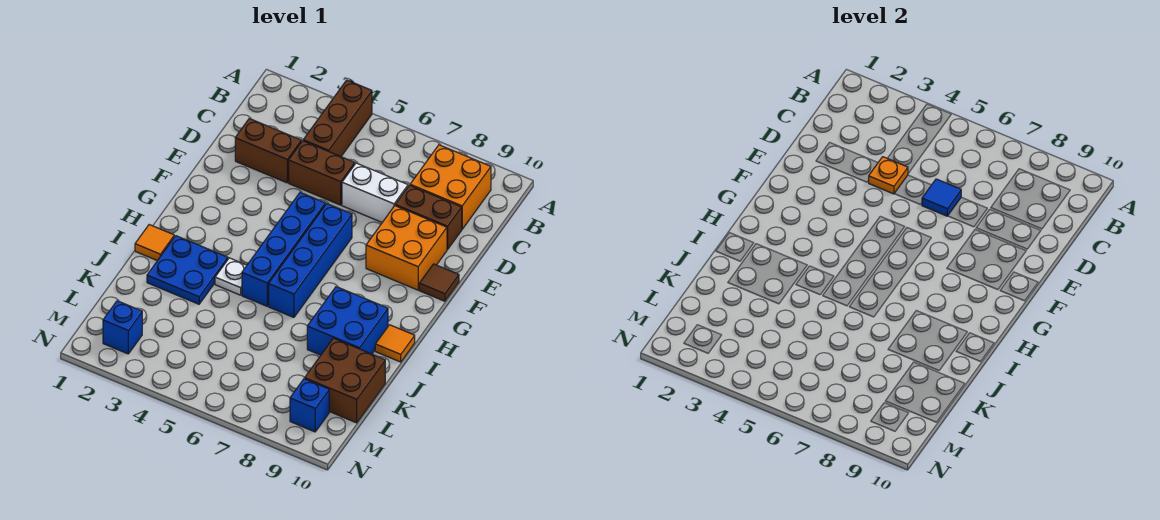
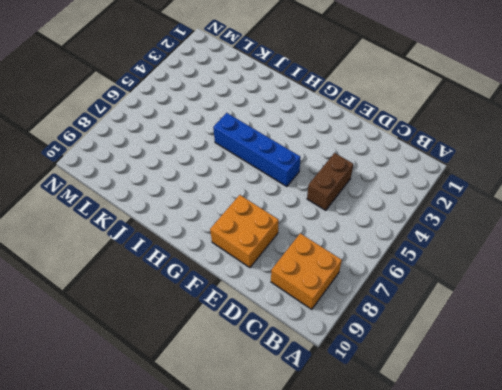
none -> brown 1x3 brick [303,80,372,156]
none -> brown 1x2 brick [235,119,301,183]
none -> white 1x2 brick [342,163,408,222]

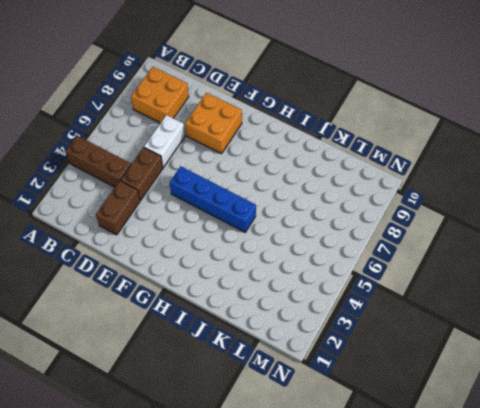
none -> brown 1x2 brick [395,185,462,250]
none -> blue 1x4 brick [269,204,352,317]
none -> brown 1x1 tile [419,264,459,301]

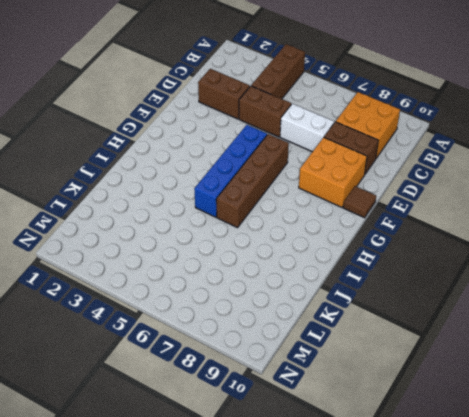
brown 1x4 brick [216,134,289,228] -> blue 1x4 brick [269,204,352,317]
none -> orange 1x1 tile [135,225,174,261]
none -> blue 2x2 plate [147,236,228,304]
none -> white 1x1 plate [215,258,247,295]

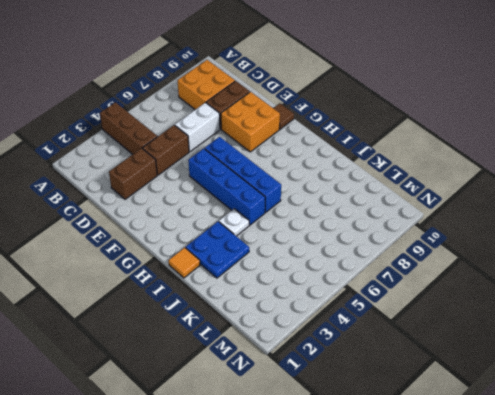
none -> blue 2x2 brick [307,287,388,355]
none -> orange 1x1 tile [375,325,415,362]
none -> brown 2x2 brick [305,338,385,423]

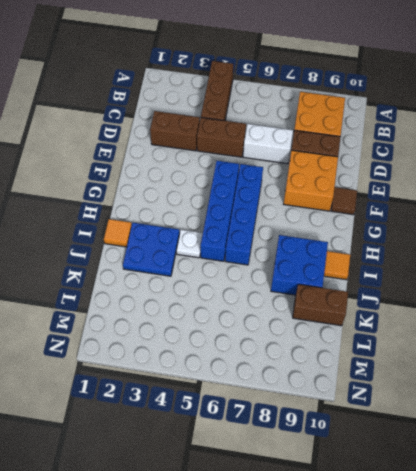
brown 1x2 brick [293,284,348,326] -> brown 2x2 brick [305,338,385,423]
none -> blue 1x1 brick [103,301,142,354]
none -> blue 1x1 brick [290,379,329,432]
none -> orange 1x1 plate [869,157,908,194]

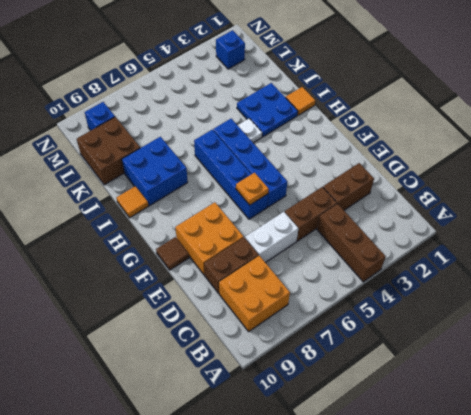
orange 1x1 plate [236,173,269,205] -> orange 1x1 plate moved to [869,157,908,194]
none -> blue 1x1 tile [922,179,961,216]

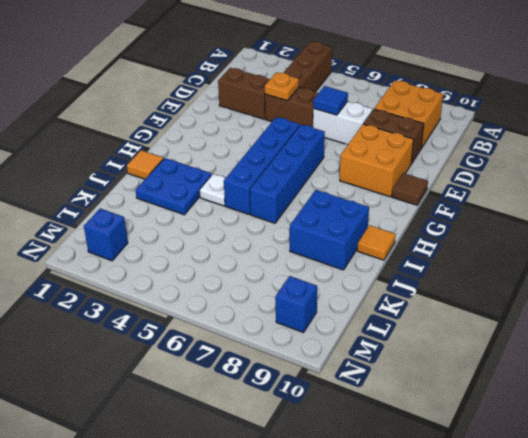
none -> brown 2x2 brick [305,338,385,423]

